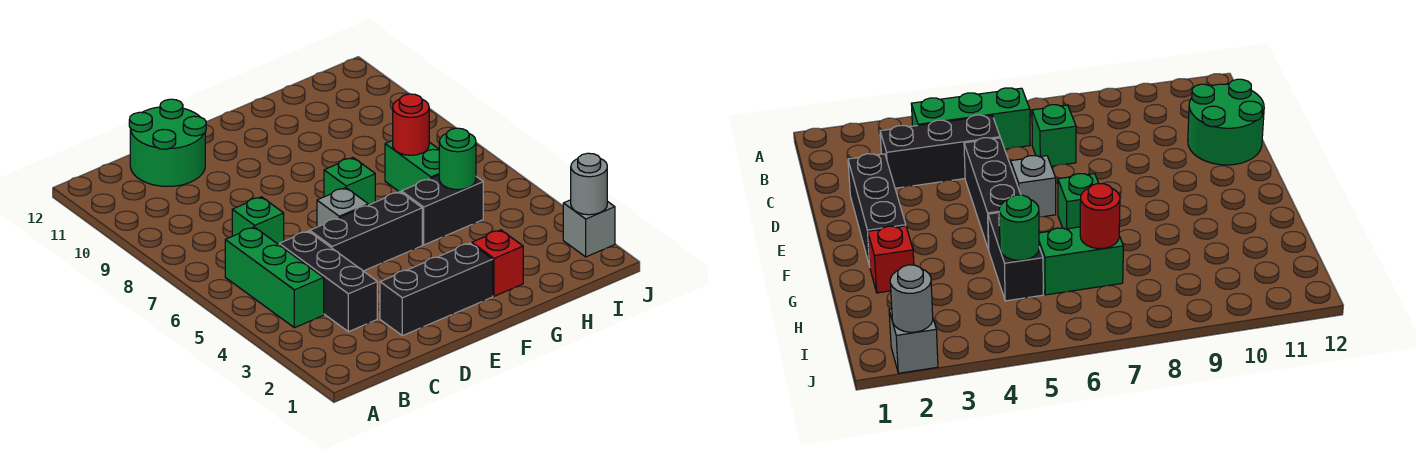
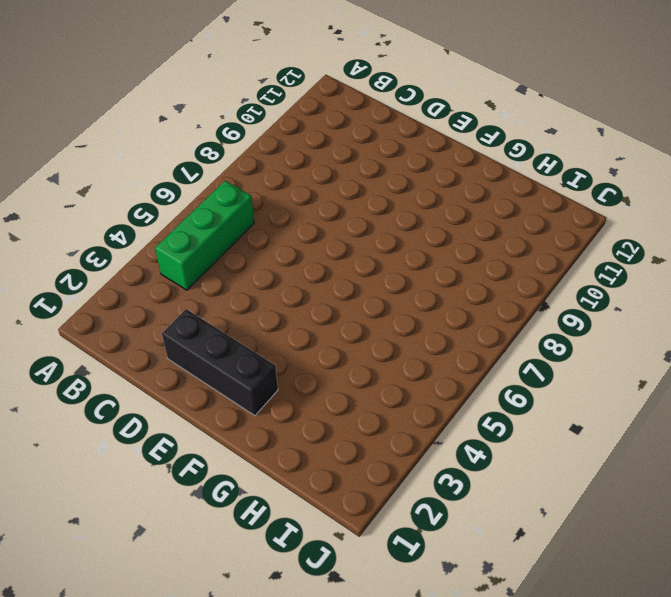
none -> black 1x3 brick [279,231,377,332]
none -> green 1x1 brick [232,197,284,245]
none -> green 2x2 round brick [129,99,206,186]

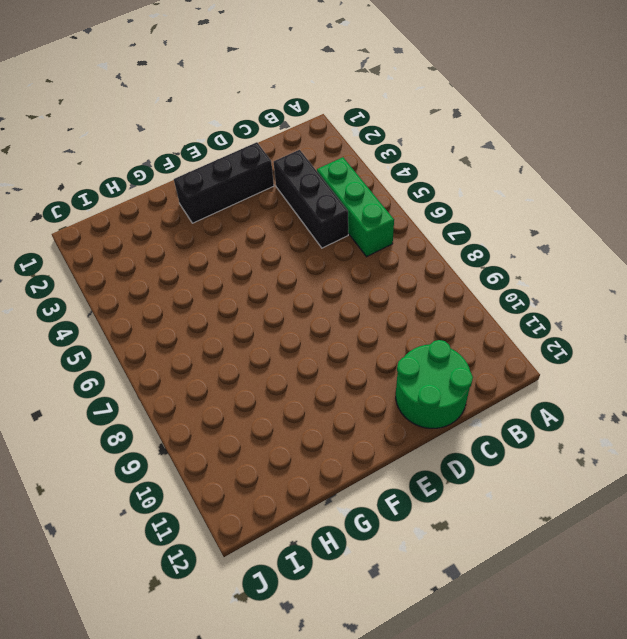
none -> green 1x1 brick [232,197,284,245]
none -> black 1x3 brick [310,192,422,271]
none -> grey 1x1 brick [317,188,368,227]

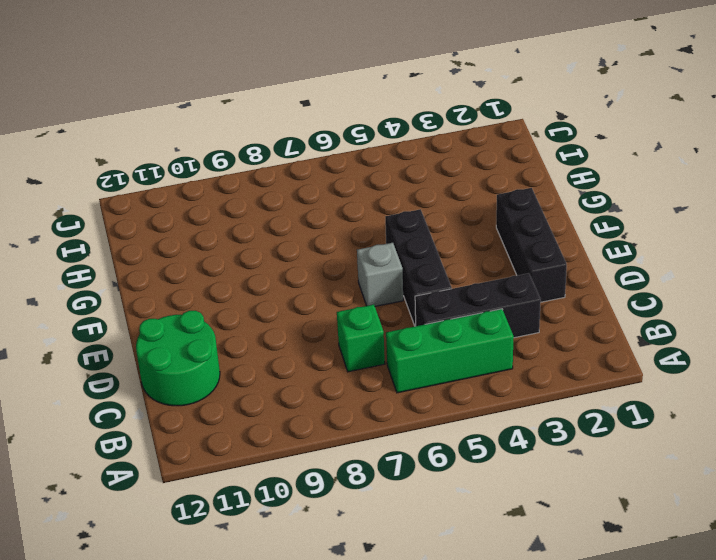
none -> green 1x1 brick [324,158,375,205]
none -> red 1x1 brick [472,230,523,296]
none -> black 1x2 brick [401,175,483,245]

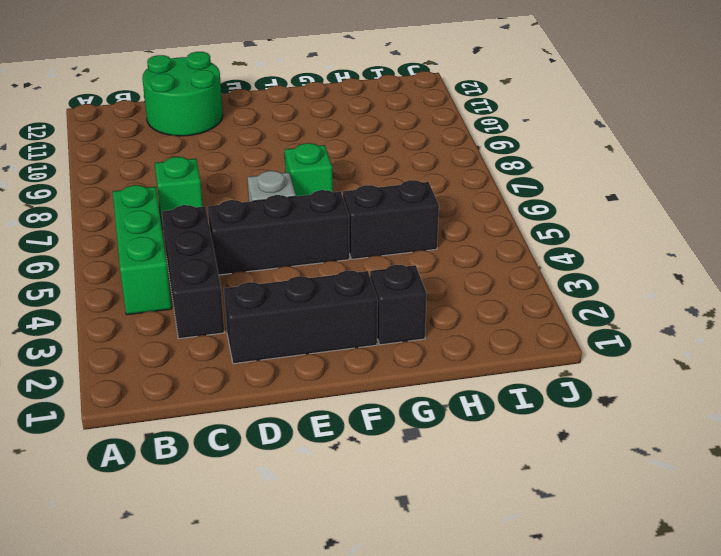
black 1x1 brick [370,265,427,345] -> red 1x1 brick [472,230,523,296]
none -> green 1x2 brick [385,140,439,192]
none -> grey 1x1 brick [563,200,615,257]
none -> green 1x1 round brick [439,128,476,190]

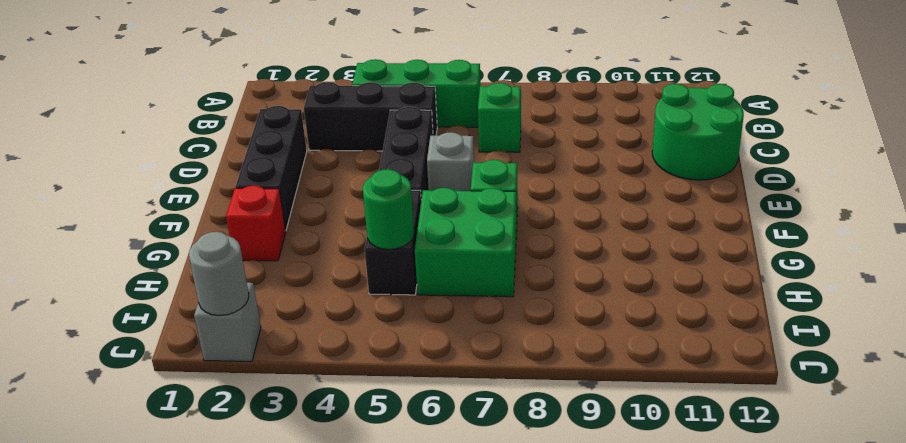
green 2x2 brick [415,188,516,297] -> green 1x2 brick [385,140,439,192]
none -> red 1x1 round brick [393,94,429,155]

